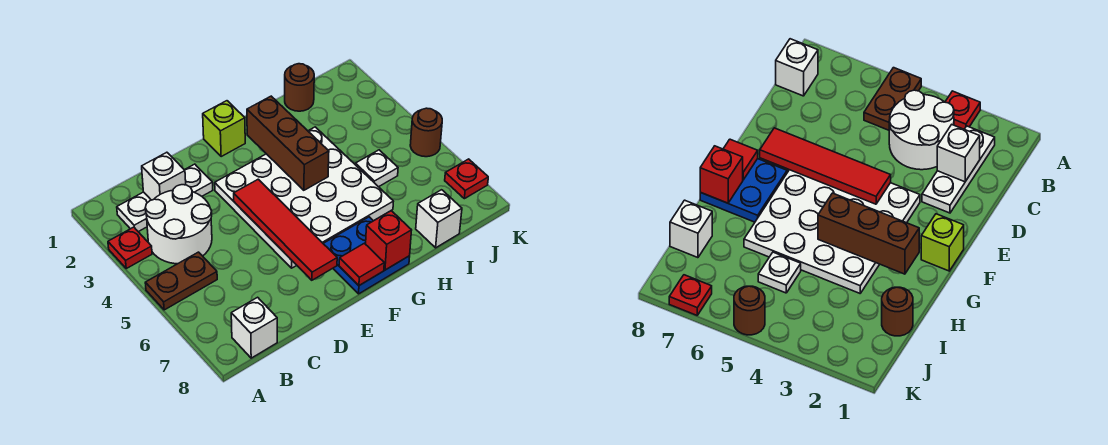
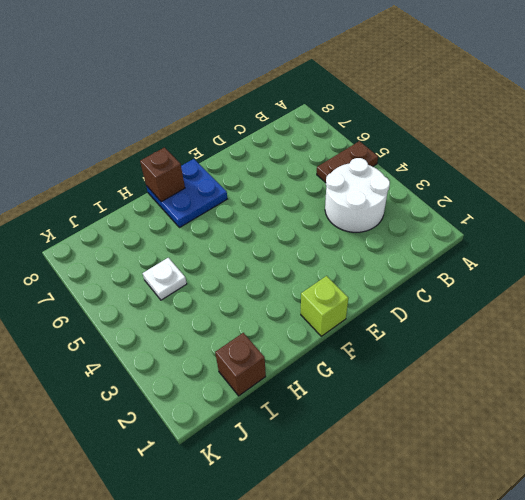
brown 1x1 brick [140,148,185,202] -> red 1x1 brick [366,211,412,270]
brown 1x1 brick [215,333,266,396] -> brown 1x1 round brick [285,64,314,111]
none -> red 1x1 plate [108,227,152,268]
none -> white 1x3 plate [117,164,213,232]
none -> white 1x1 brick [231,297,277,358]

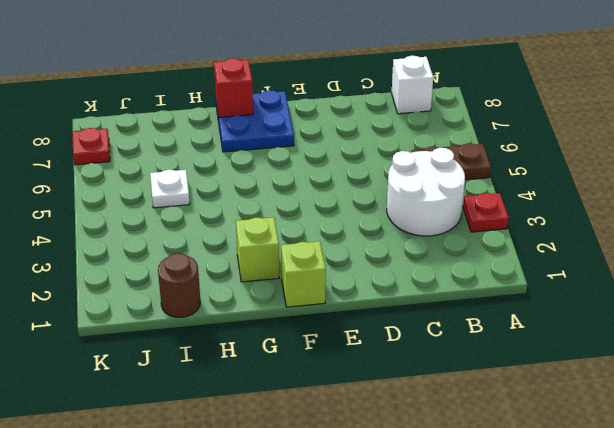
lime 1x1 brick [236,217,279,282] -> none
none -> white 1x3 plate [117,164,213,232]
none -> white 4x4 plate [215,127,394,268]
none -> white 1x1 brick [416,190,462,248]

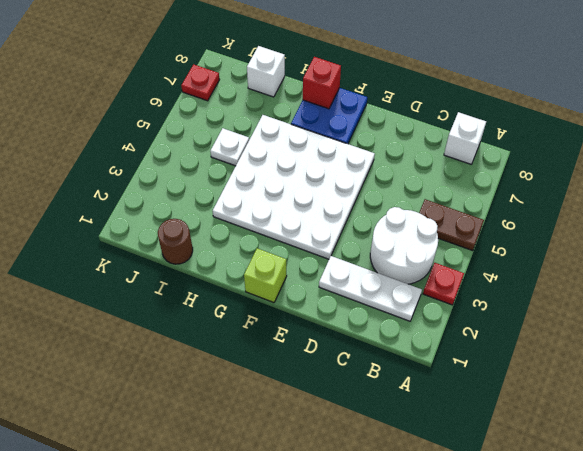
none -> brown 1x1 round brick [410,108,442,157]
none -> white 1x1 brick [142,152,186,200]
none -> red 1x4 tile [234,179,337,280]

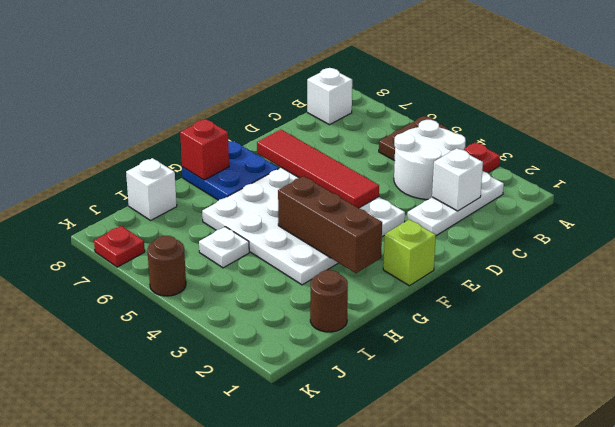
none -> red 1x1 tile [339,243,384,286]

